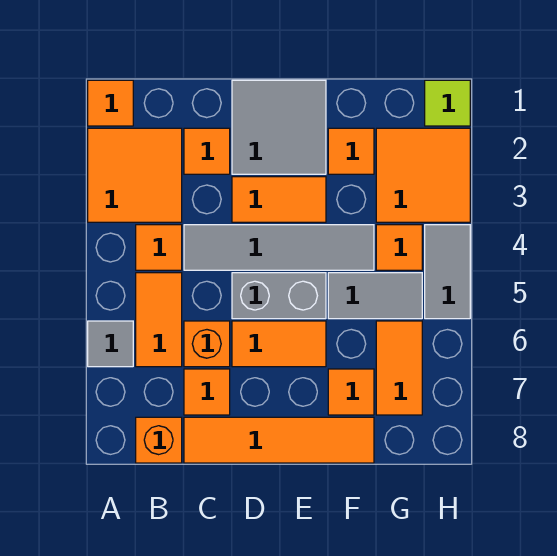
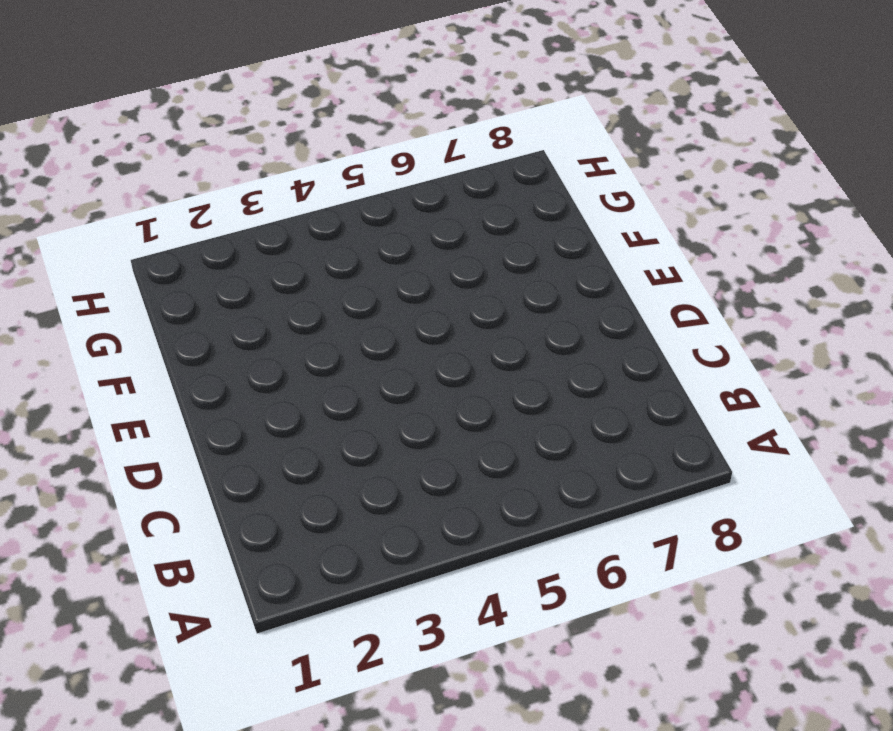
none -> orange 1x1 tile [88,80,133,126]
none -> orange 2x2 tile [88,128,182,222]
none -> grey 1x1 tile [88,321,133,367]

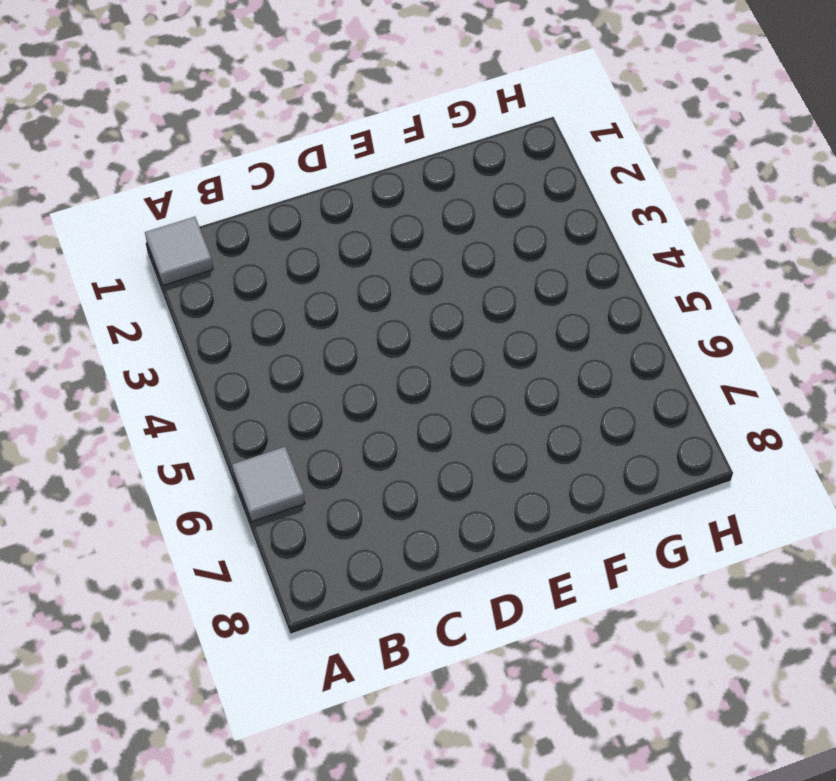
grey 1x1 tile [145,217,213,285] -> orange 1x1 tile [88,80,133,126]
none -> orange 2x2 tile [88,128,182,222]
none -> orange 1x1 tile [136,225,182,270]
none -> orange 1x2 tile [136,273,182,367]

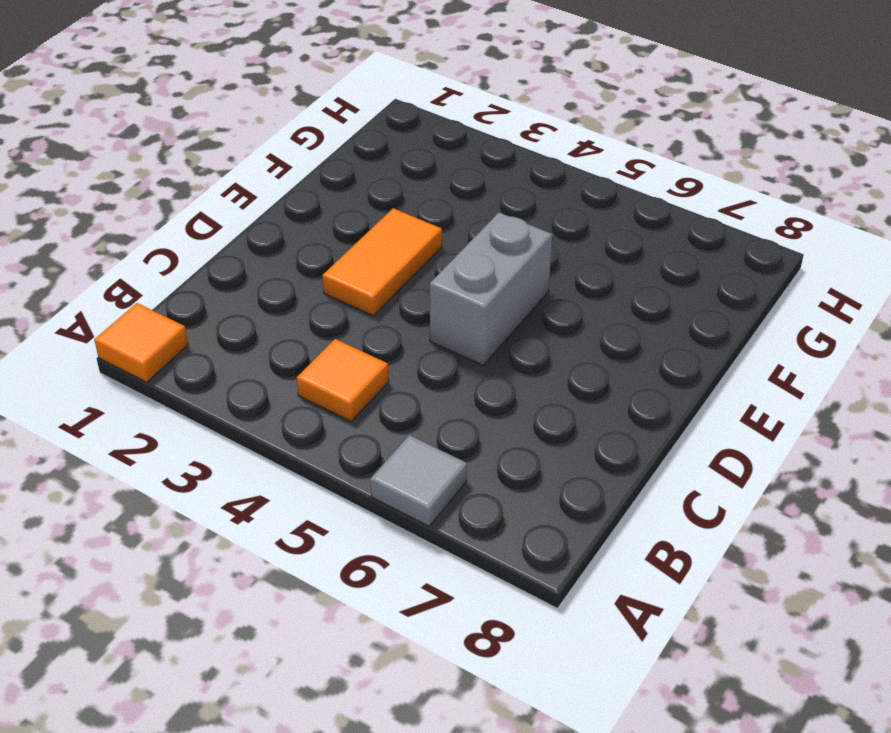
none -> orange 2x2 tile [88,128,182,222]
none -> orange 1x2 tile [136,273,182,367]
none -> orange 1x1 brick [136,417,182,463]

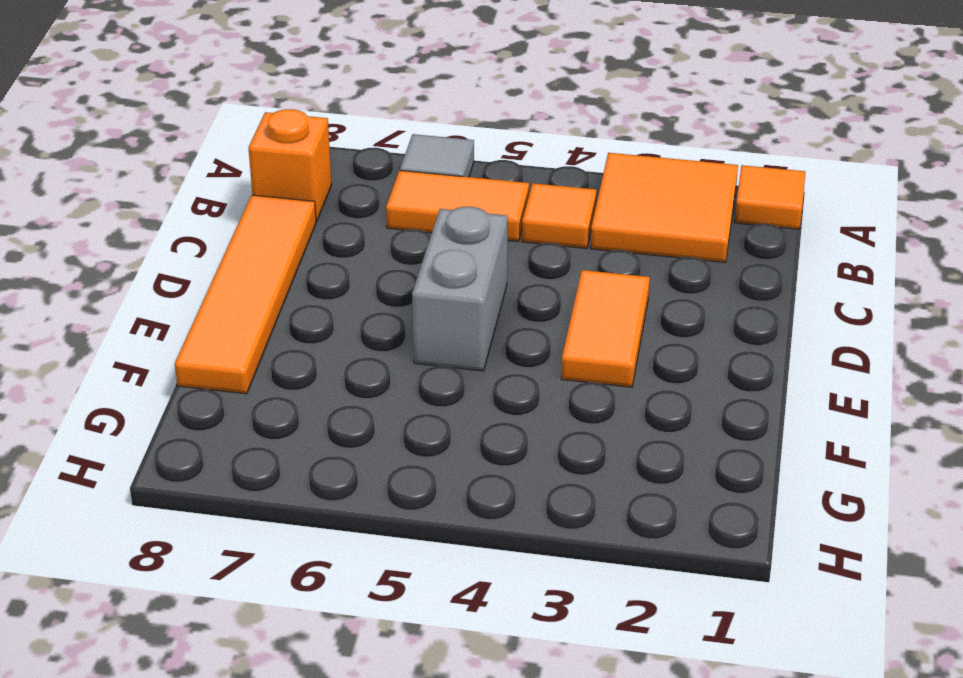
none -> orange 1x1 tile [184,128,230,174]
none -> grey 1x4 tile [184,225,374,270]
none -> orange 1x1 brick [184,321,230,367]

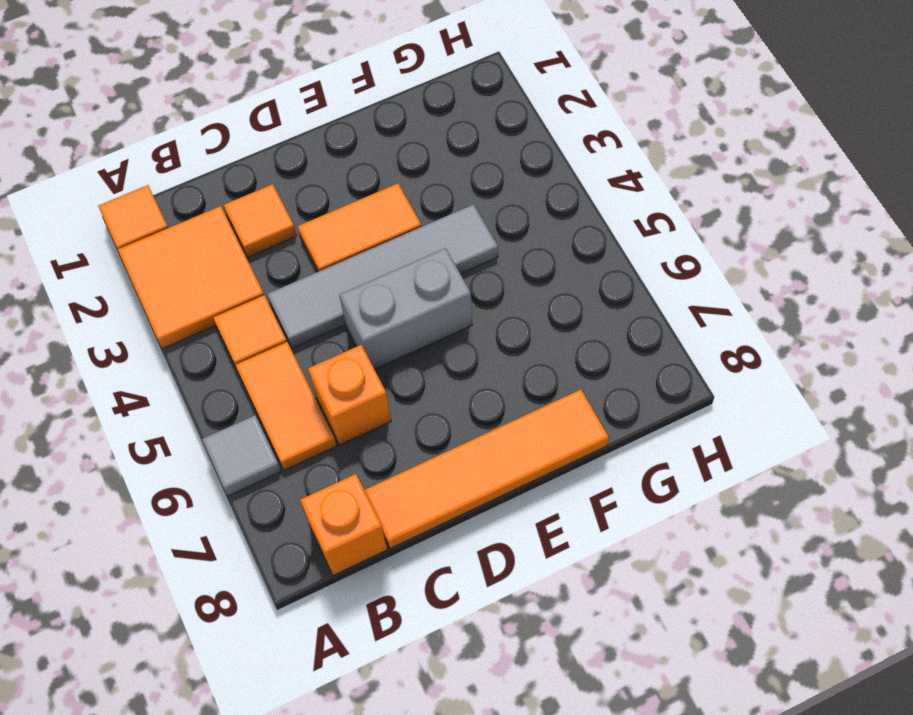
none -> orange 1x1 tile [184,369,230,415]
none -> grey 2x2 tile [232,80,326,174]
none -> orange 1x2 tile [232,321,326,367]

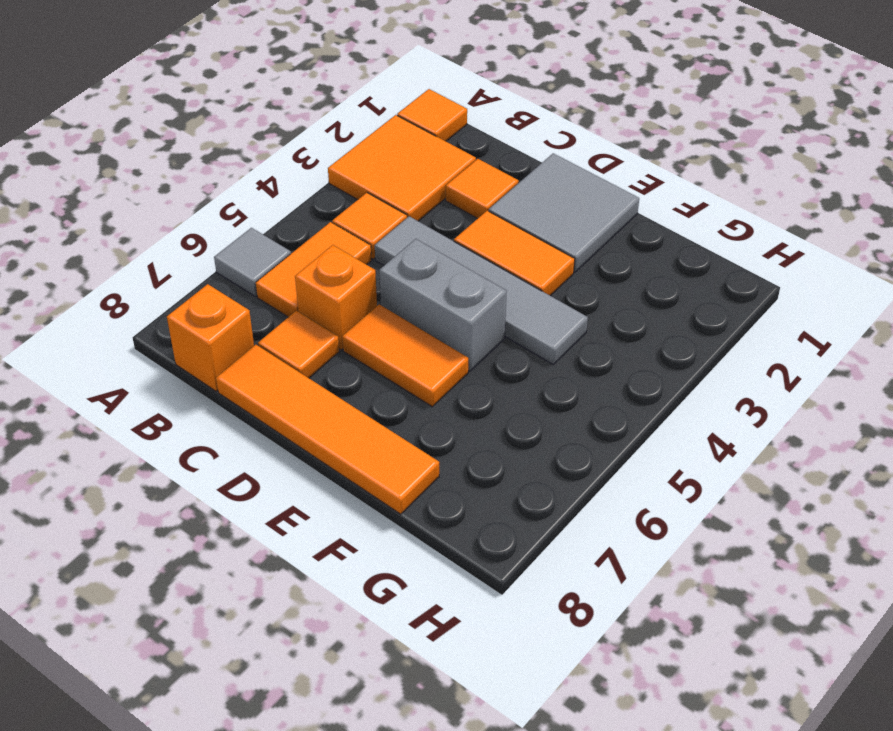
none -> orange 1x1 tile [328,128,374,174]
none -> grey 1x2 tile [328,273,422,319]
none -> orange 1x1 tile [328,369,374,415]

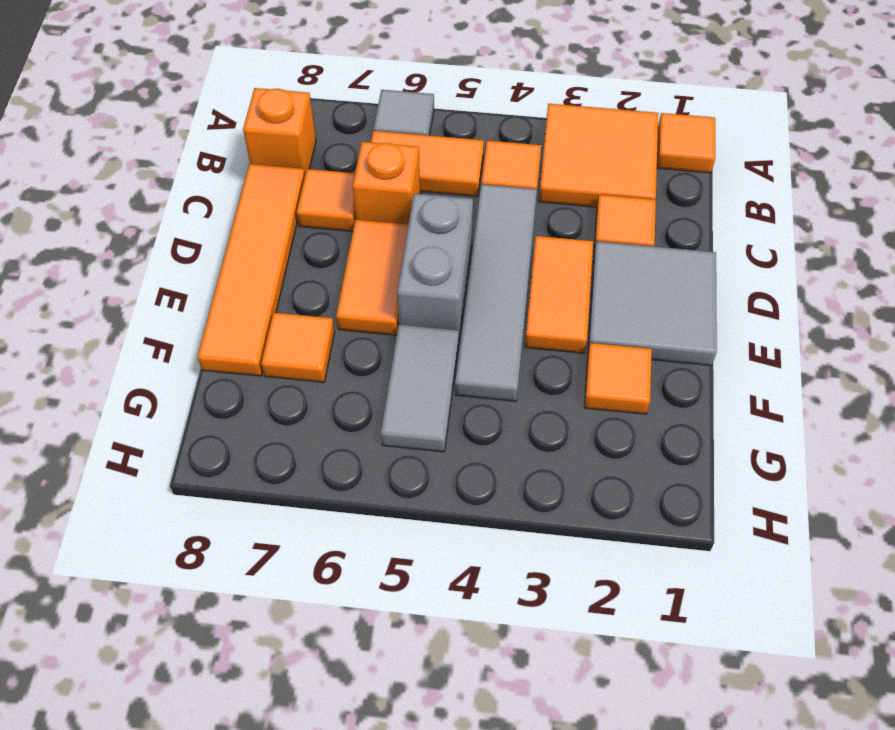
none -> orange 2x2 tile [376,128,470,222]
none -> orange 1x1 tile [376,225,422,270]
none -> orange 1x2 tile [376,321,422,415]

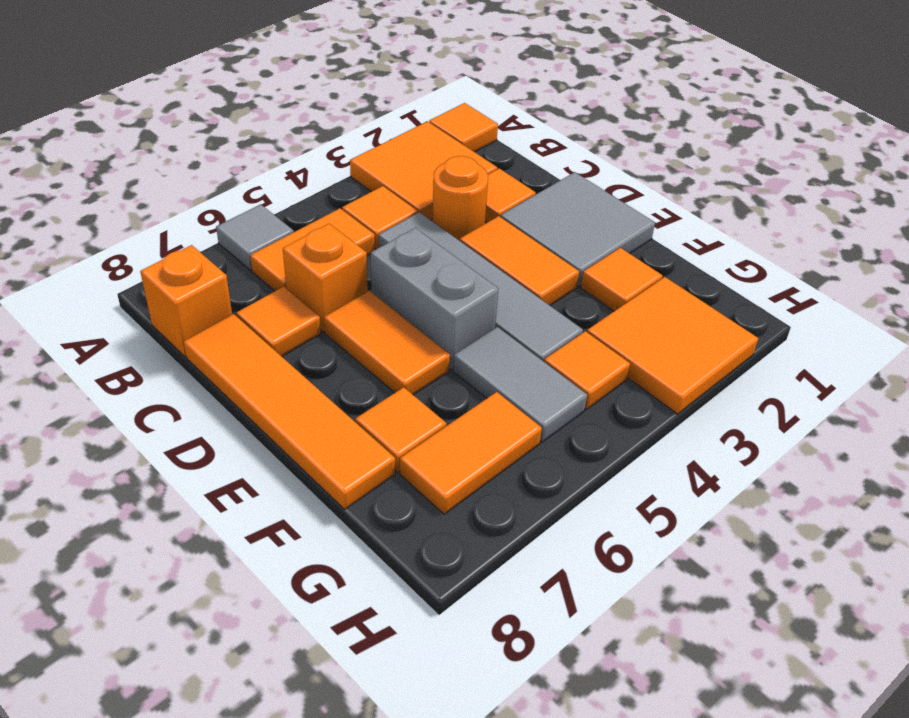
orange 1x1 round brick [432,156,488,241] -> none
none -> lime 1x1 tile [425,80,470,126]
none -> grey 1x2 tile [425,225,470,319]

